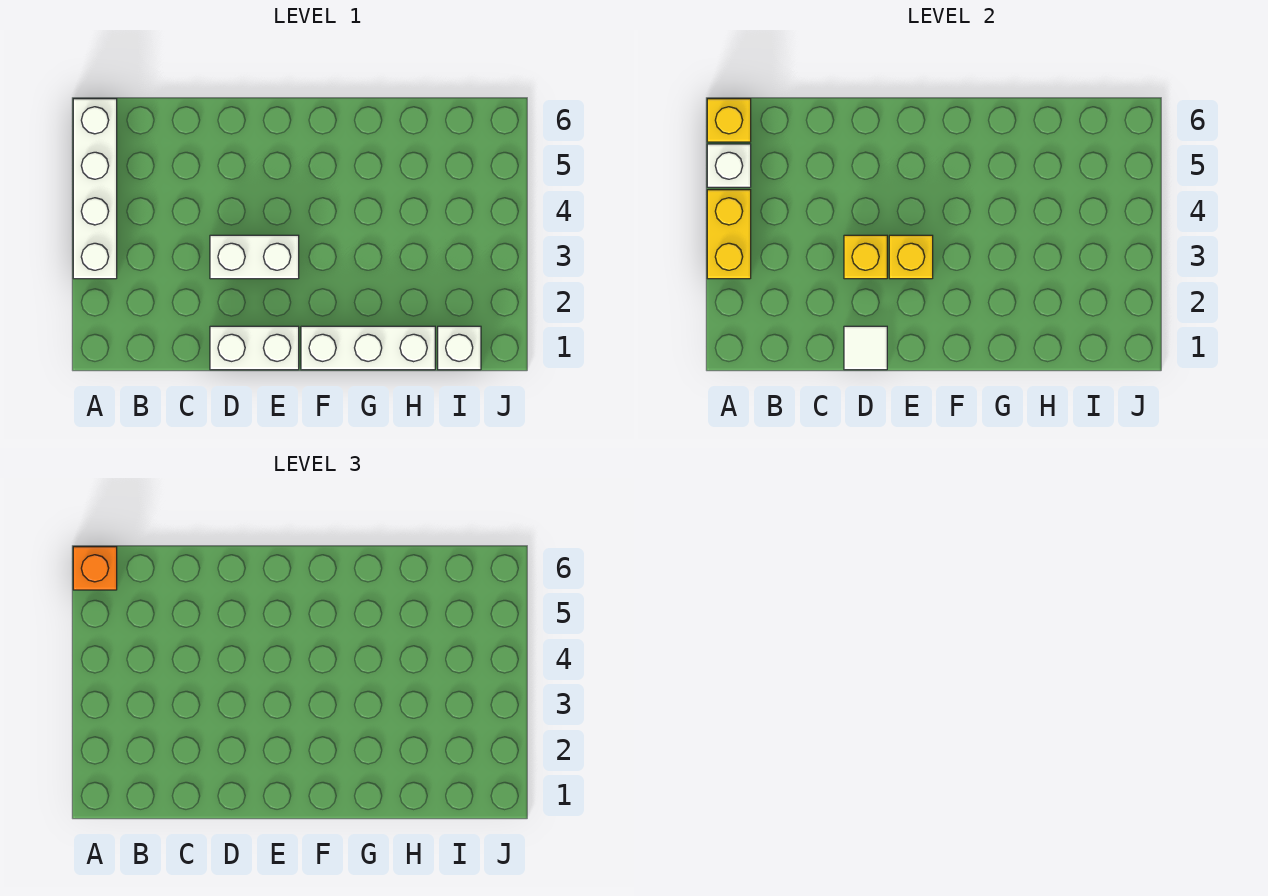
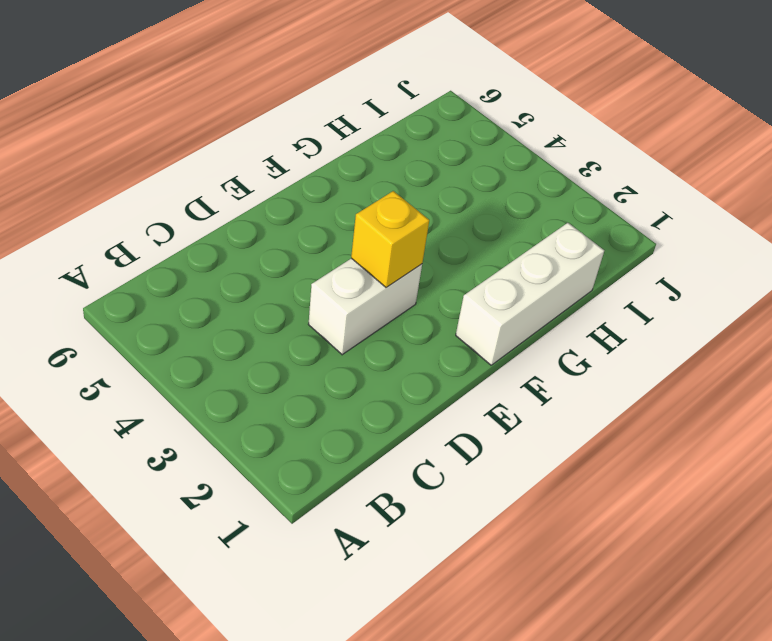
none -> white 1x4 brick [73,99,117,279]
none -> white 1x2 brick [210,326,299,370]
none -> white 1x1 brick [438,326,481,370]

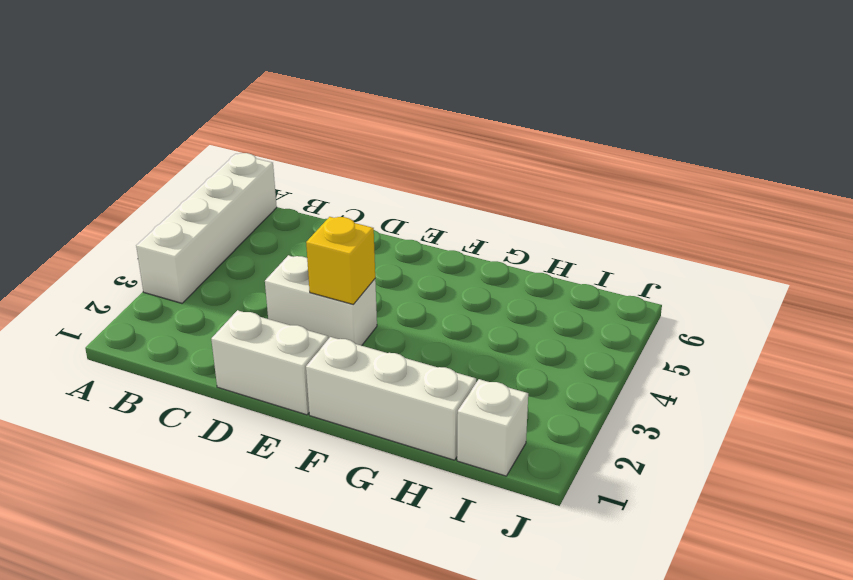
none -> yellow 1x2 brick [707,190,751,279]
none -> white 1x1 brick [707,144,751,187]
none -> yellow 1x1 brick [707,99,751,142]

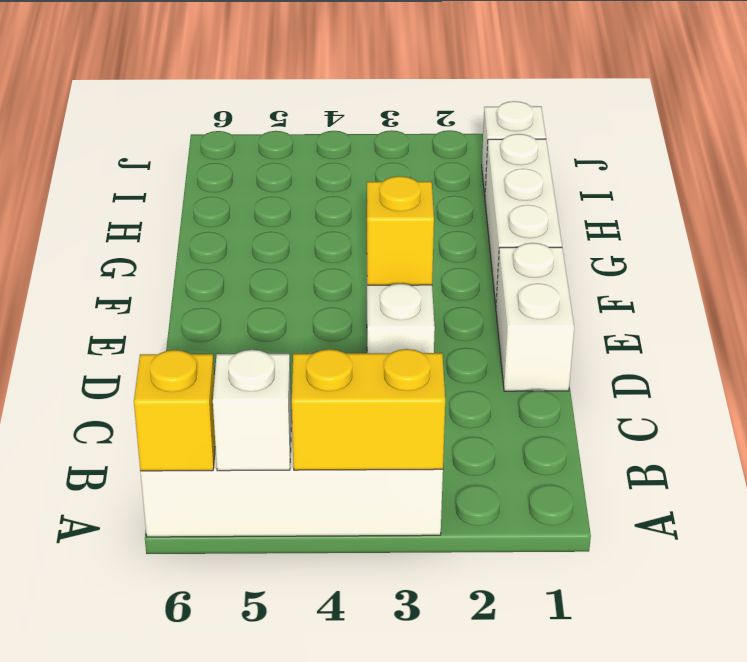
none -> white 1x1 tile [844,326,887,370]
none -> yellow 1x1 brick [844,235,887,279]
none -> orange 1x1 brick [73,547,117,590]

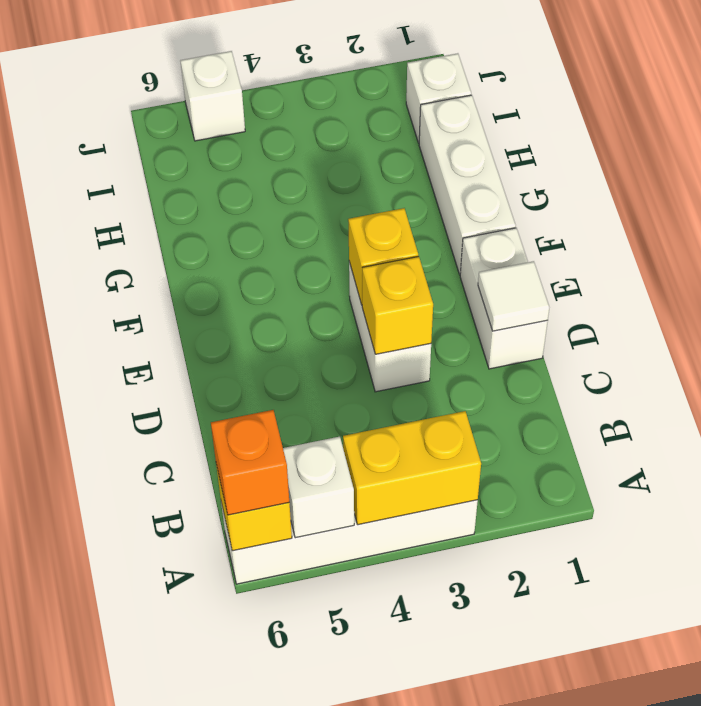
white 1x1 brick [180,51,245,141] -> none

